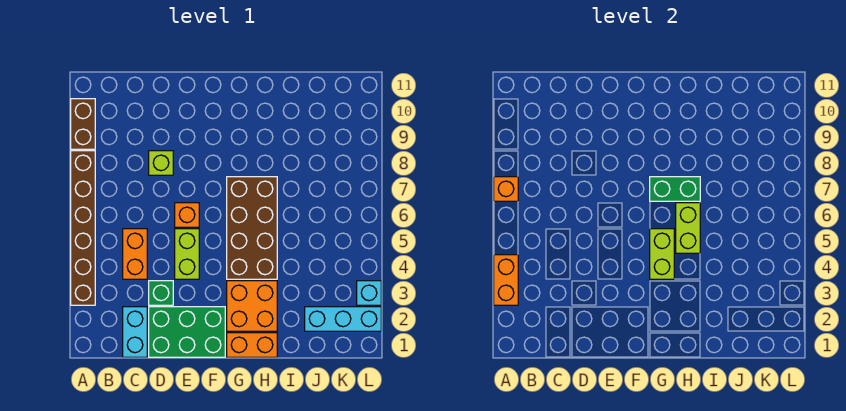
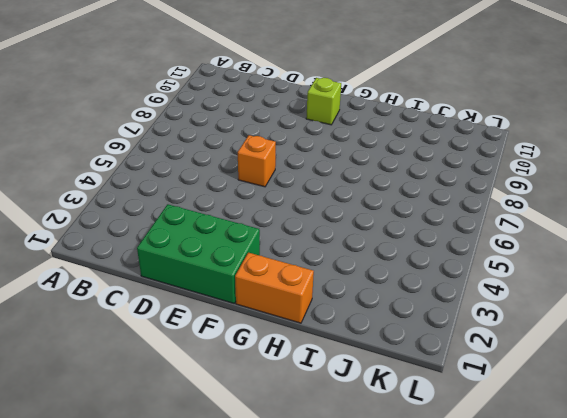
lime 1x1 brick [306,78,341,125] -> lime 1x1 brick moved to [149,151,173,175]
none -> brown 1x6 brick [71,151,95,305]
none -> brown 1x2 brick [71,99,95,149]
none -> cyan 1x2 brick [123,307,147,357]

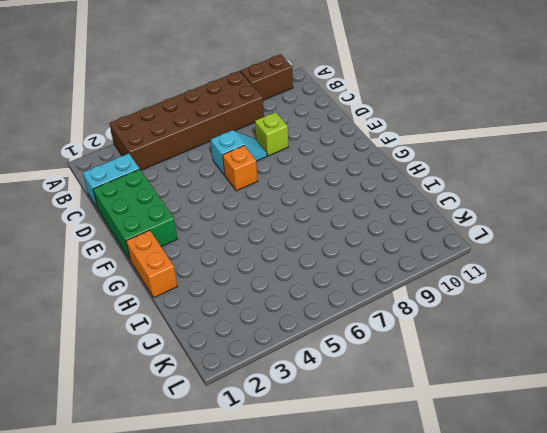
brown 2x6 brick [110,71,264,170] -> brown 1x6 brick [71,151,95,305]
cyan 1x2 slope [211,130,267,175] -> none
none -> orange 1x2 brick [123,229,147,279]
none -> green 1x1 brick [149,281,173,305]
none -> lime 1x2 brick [175,229,199,279]

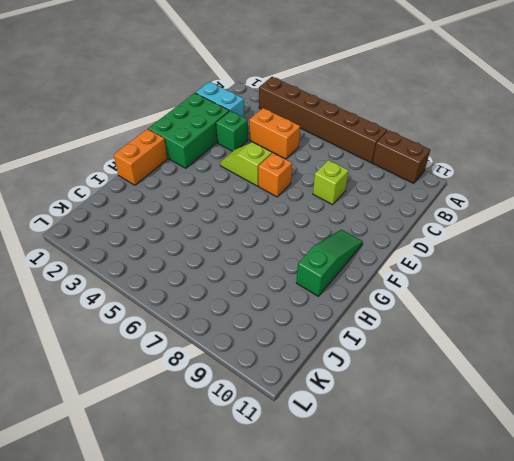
lime 1x2 slope [220,142,272,186] -> lime 1x2 brick [175,229,199,279]
green 1x3 slope [296,230,363,296] -> none
none -> orange 2x2 brick [227,281,277,331]
none -> brown 2x4 brick [227,177,277,279]
none -> cyan 1x3 brick [305,307,381,331]

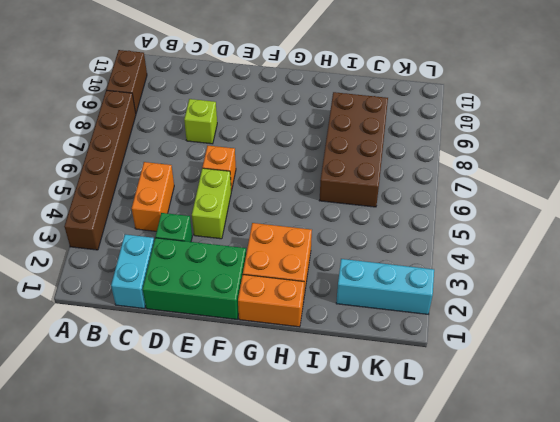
brown 2x4 brick [319,92,388,207] -> brown 2x4 brick moved to [227,177,277,279]
none -> cyan 1x1 brick [357,281,381,305]
none -> orange 1x2 brick [494,255,518,305]
none -> orange 1x1 brick [494,177,518,201]

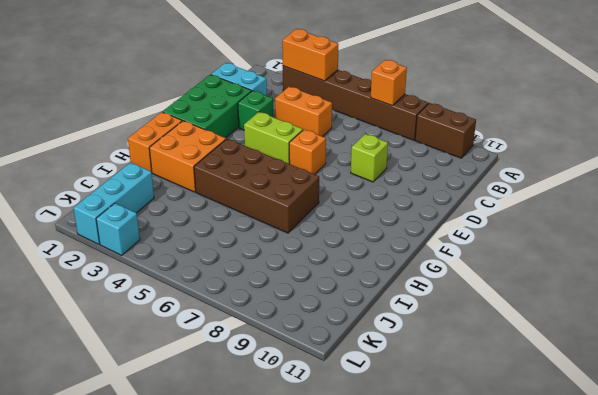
none -> lime 1x2 brick [650,229,674,279]
none -> green 1x2 brick [650,177,700,201]
none -> lime 1x2 brick [676,203,700,253]

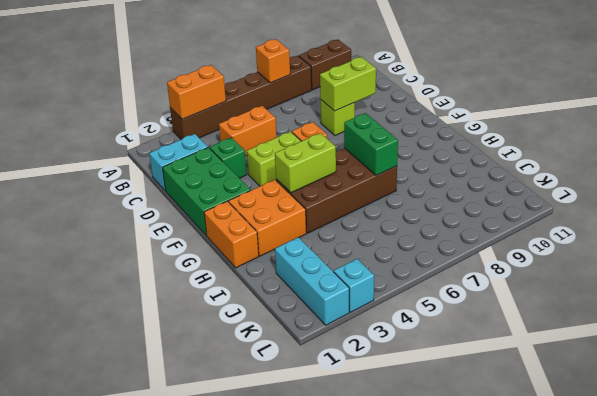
lime 1x2 brick [320,57,376,111] -> lime 1x2 brick moved to [676,203,700,253]

